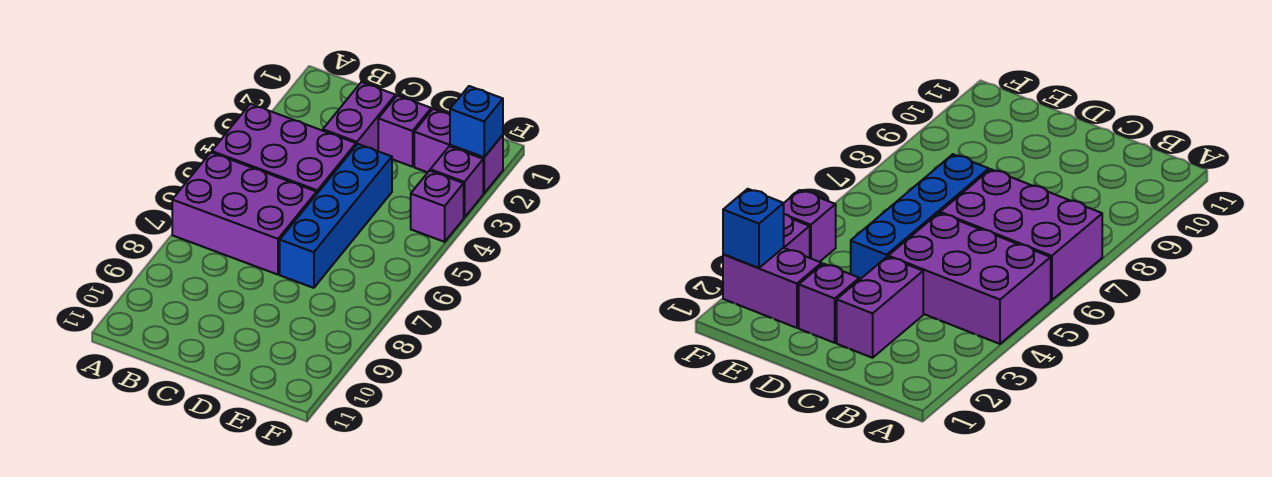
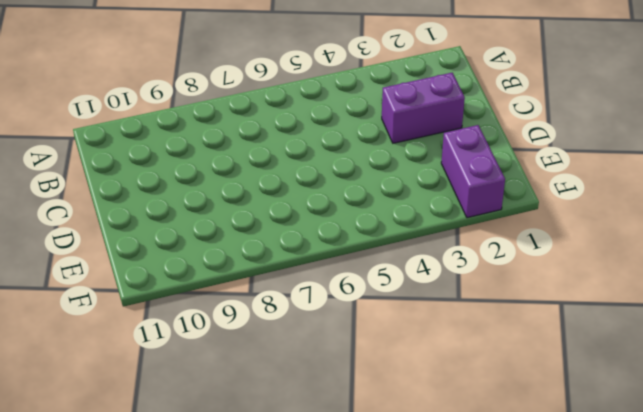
none -> purple 2x3 brick [212,104,356,193]
none -> purple 2x3 brick [172,152,317,275]

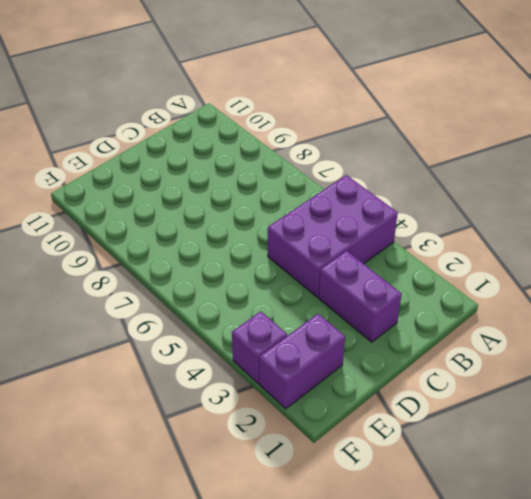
none -> purple 2x3 brick [172,152,317,275]
none -> purple 1x1 brick [378,95,431,167]

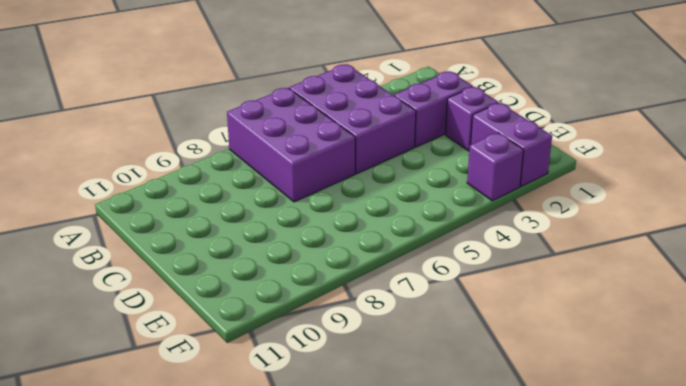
none -> blue 1x4 brick [280,144,392,288]
none -> purple 1x1 brick [411,171,464,242]

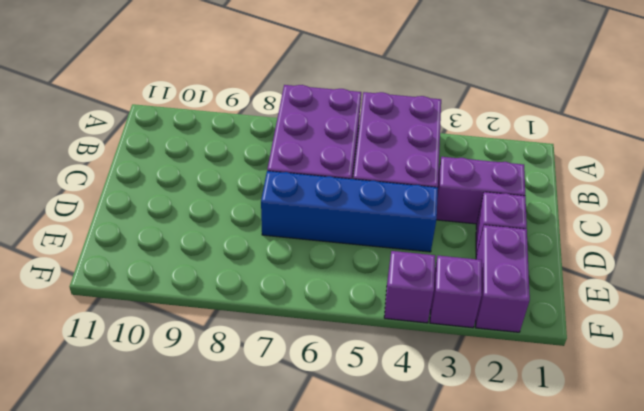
none -> blue 1x1 brick [450,86,503,157]

